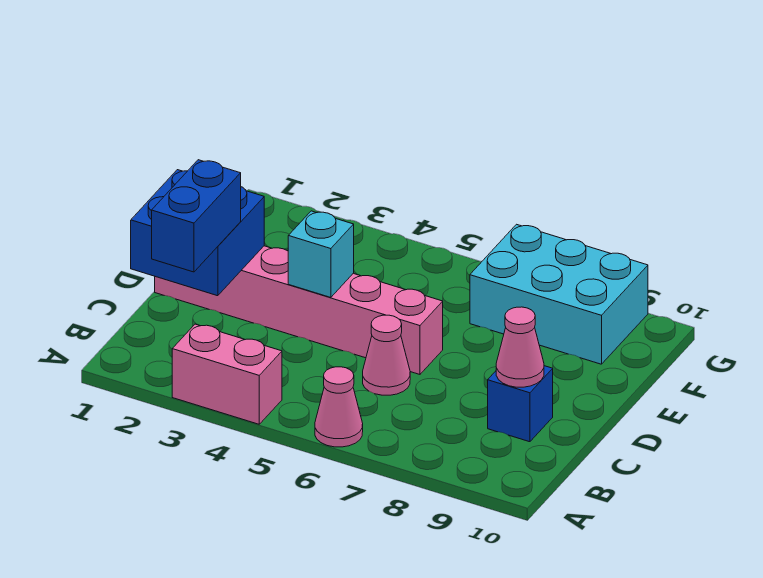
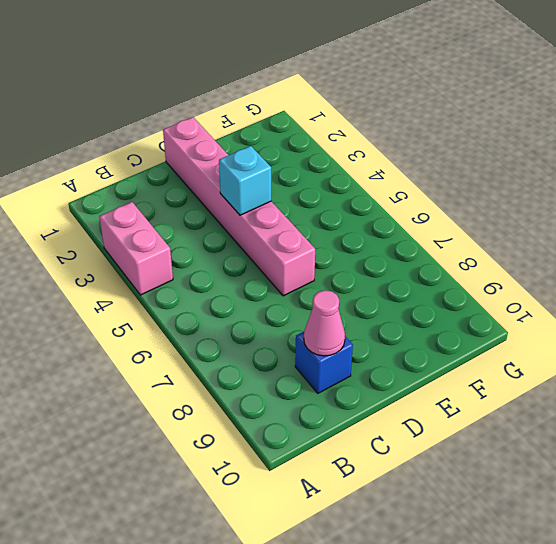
none -> pink 1x1 cone [315,367,363,447]
none -> pink 1x1 cone [363,315,410,395]

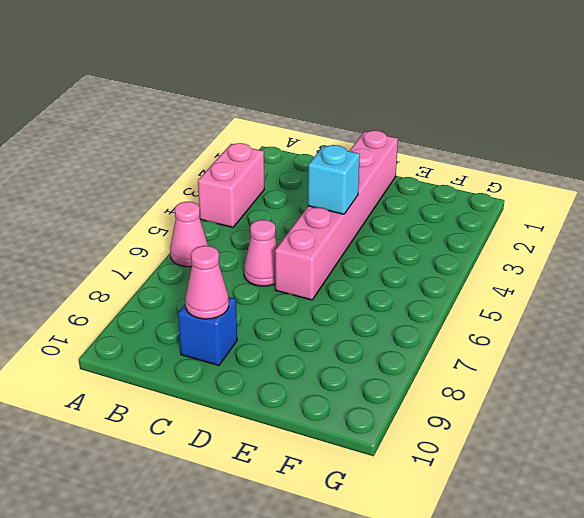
none -> cyan 2x3 brick [470,224,648,364]
none -> blue 2x2 brick [131,170,264,296]

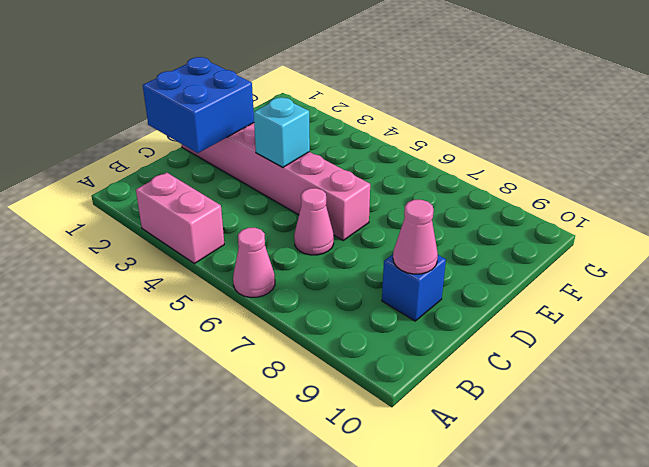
none -> cyan 2x3 brick [470,224,648,364]
none -> blue 1x2 brick [152,160,241,272]

